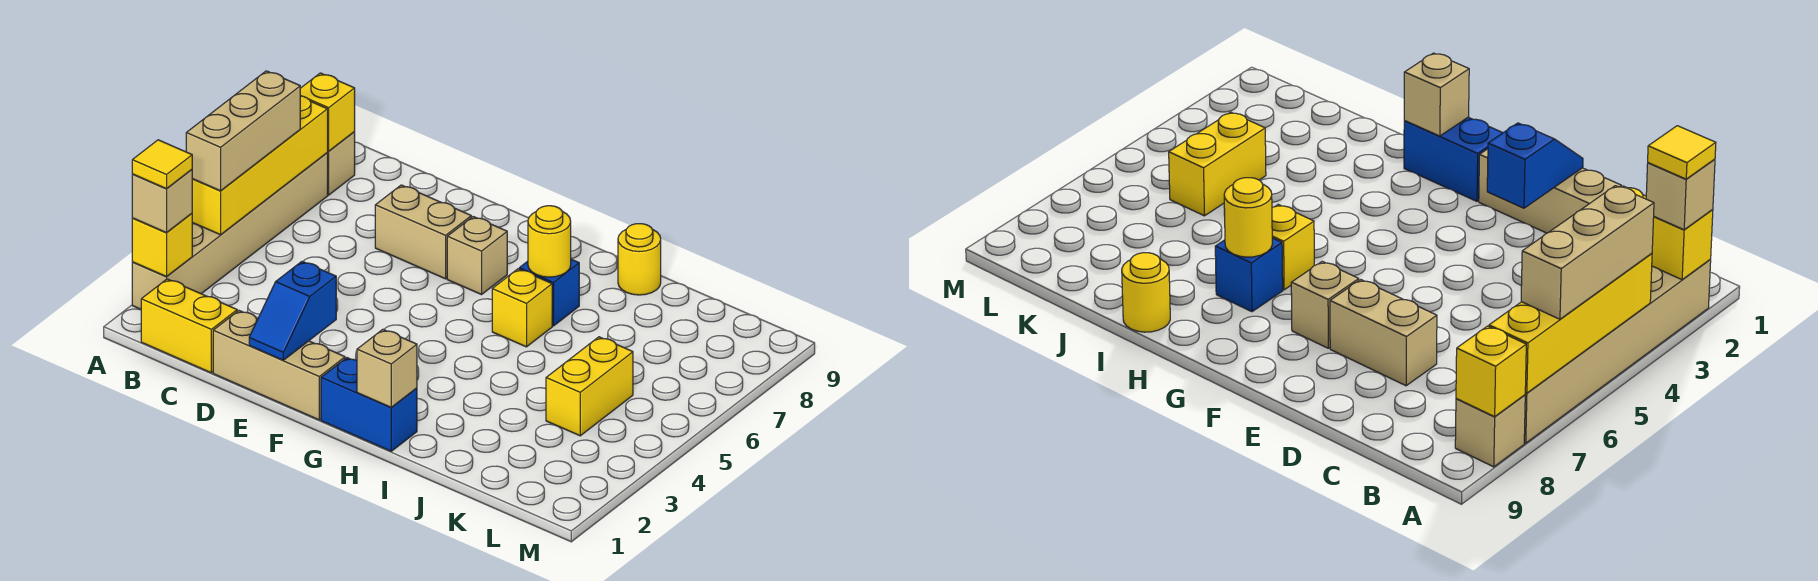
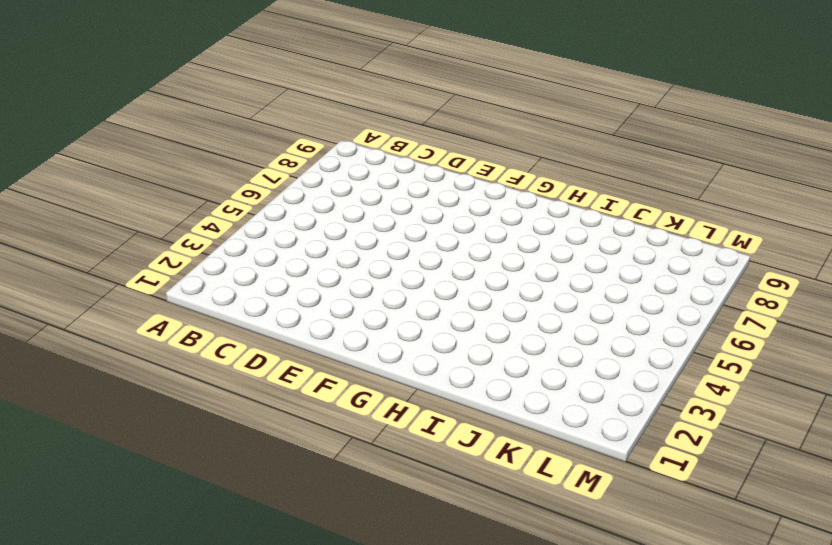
none -> tan 1x6 brick [132,153,328,309]
none -> tan 1x1 brick [327,132,355,195]
none -> yellow 1x2 brick [141,279,237,373]

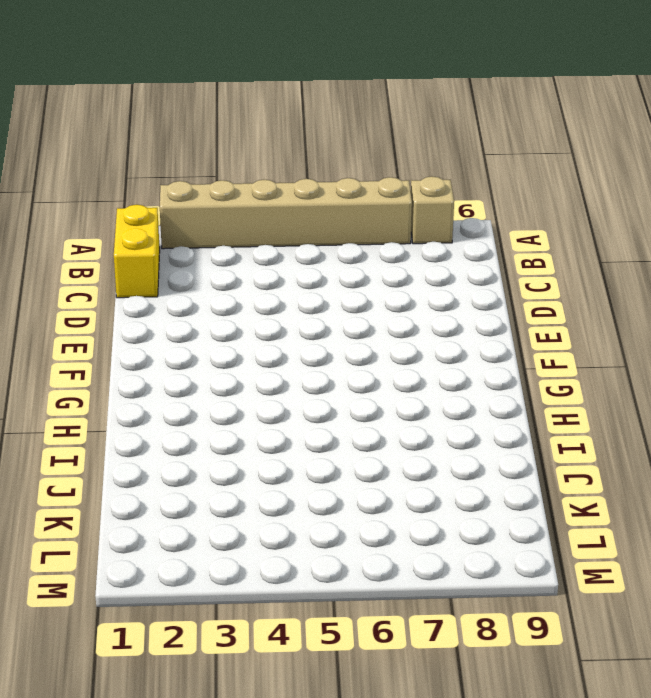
none -> tan 1x3 brick [213,311,345,420]
none -> tan 1x2 brick [375,185,471,279]
none -> tan 1x1 brick [447,217,507,295]

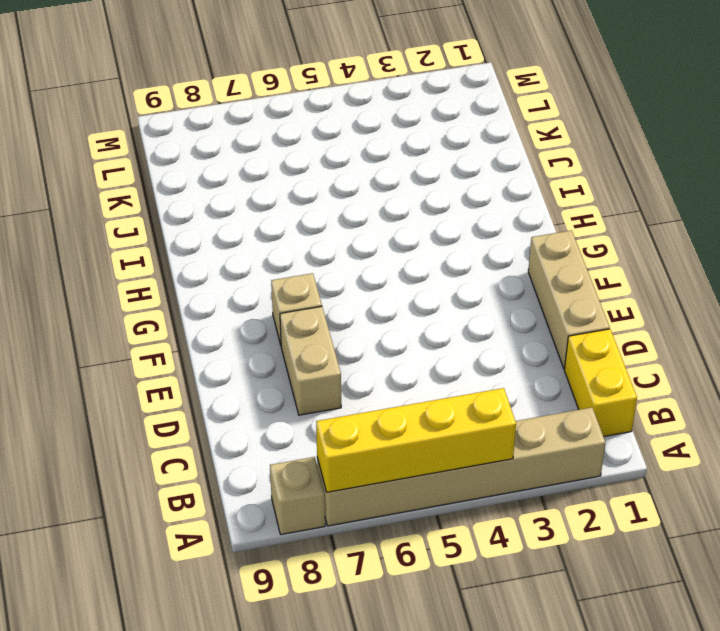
none -> blue 1x2 brick [321,358,417,451]
none -> yellow 1x1 brick [492,269,552,347]
none -> blue 1x1 brick [519,259,579,326]

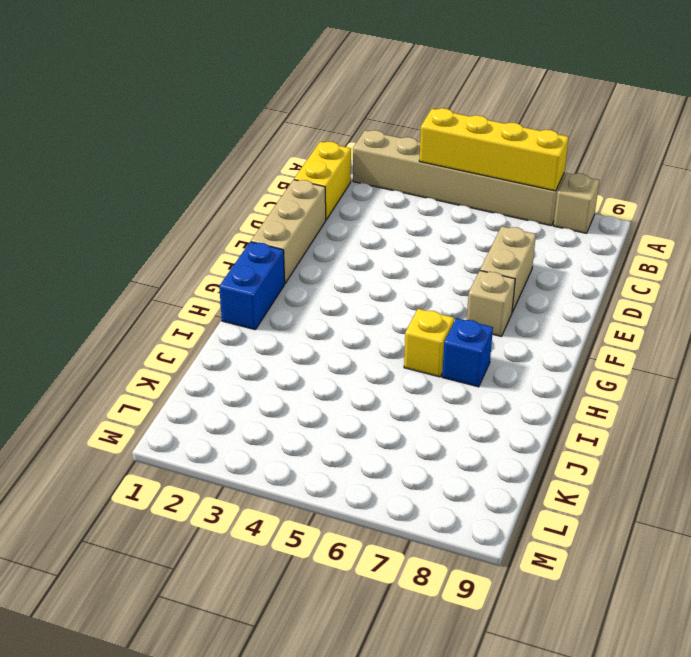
none -> yellow 1x1 round brick [618,224,661,295]
none -> yellow 1x2 brick [546,337,633,436]
none -> yellow 1x1 brick [132,214,192,277]

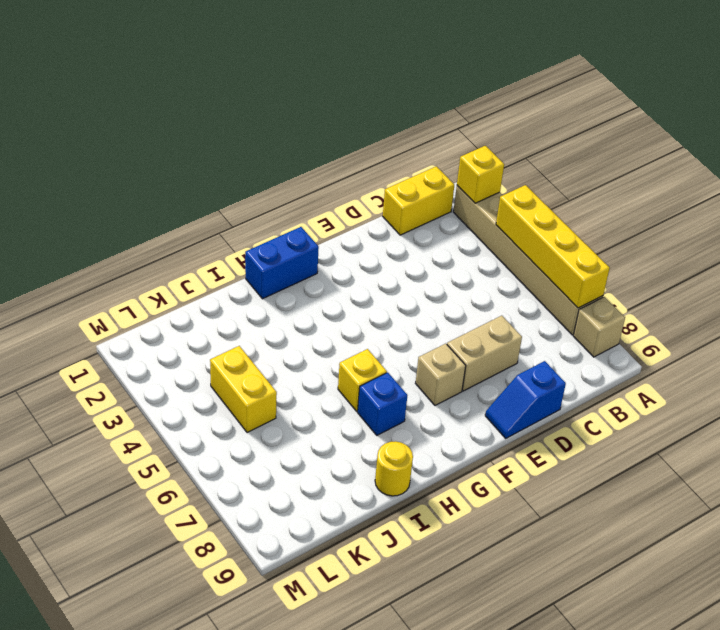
blue 1x2 slope [485,361,566,438] -> blue 1x2 slope turned to [249,261,336,360]
none -> tan 1x3 brick [213,311,345,420]
none -> yellow 1x1 brick [300,73,355,151]
none -> tan 1x1 brick [357,329,417,407]

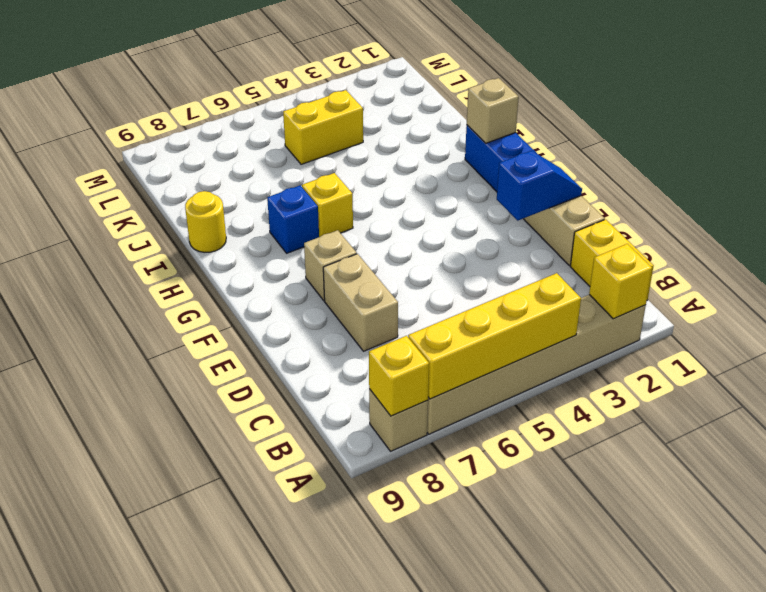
none -> yellow 1x1 round brick [528,206,571,277]
none -> tan 1x1 brick [132,170,192,233]
none -> tan 1x3 brick [186,71,300,191]

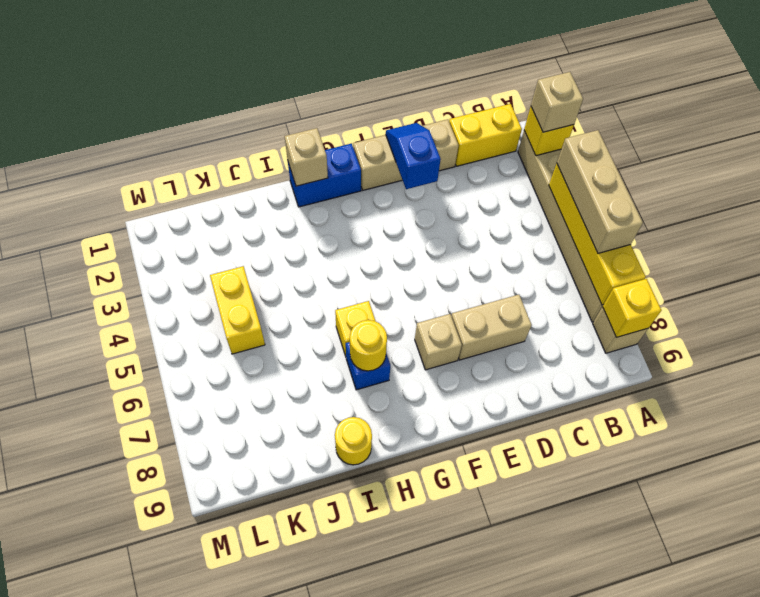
none -> yellow 1x1 tile [132,140,192,189]

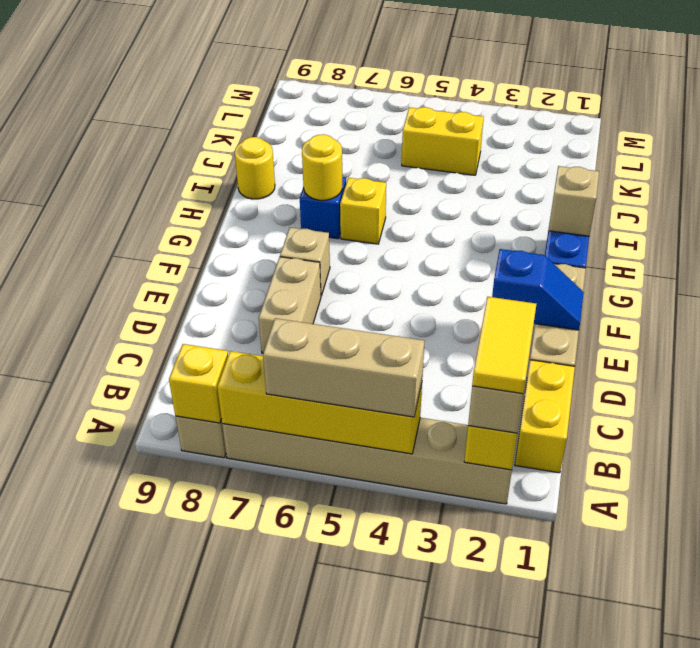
yellow 1x2 tile [472,297,536,394] -> yellow 1x1 tile [132,140,192,189]

